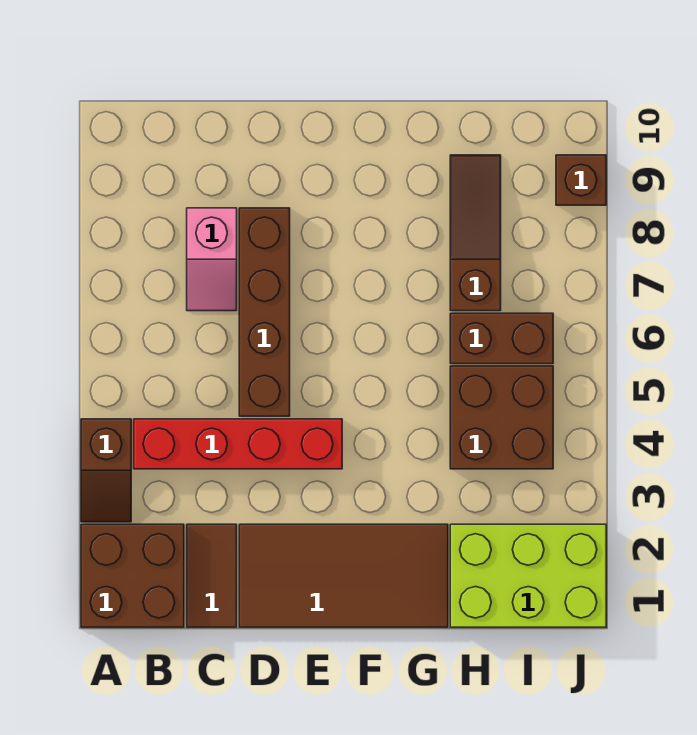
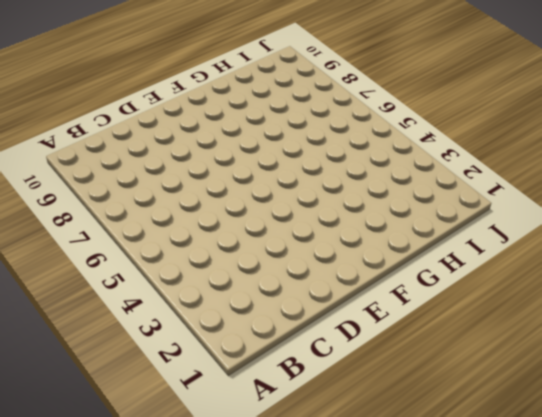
none -> brown 2x2 brick [81,524,184,627]
none -> brown 1x2 slope [81,419,131,522]
none -> red 1x4 brick [134,419,342,469]

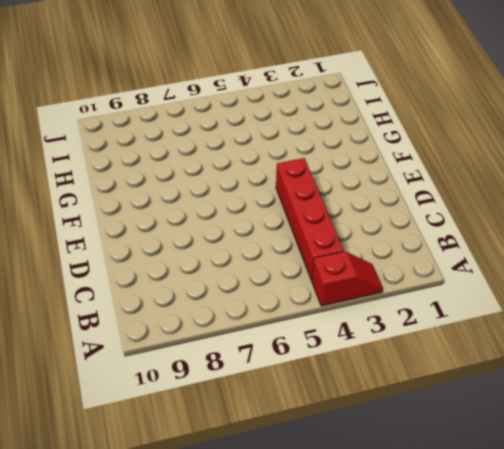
red 1x2 slope [312,251,383,306] -> brown 1x2 slope [81,419,131,522]
none -> brown 2x2 brick [81,524,184,627]
none -> brown 1x2 tile [187,524,237,627]
none -> pink 1x2 slope [187,208,237,311]

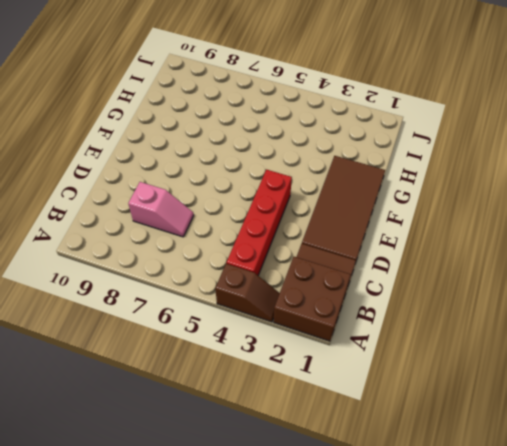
none -> brown 1x4 brick [239,208,290,416]
none -> lime 2x3 brick [450,524,606,627]
none -> brown 2x2 brick [450,366,553,469]

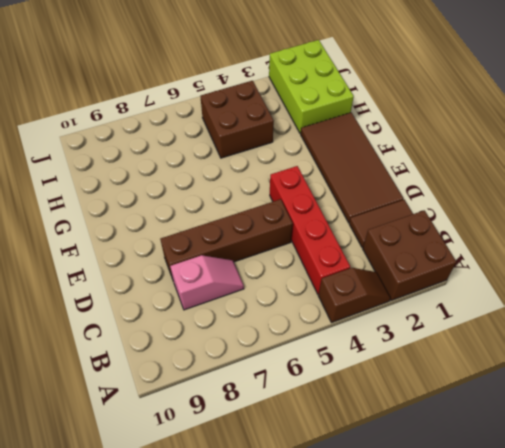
none -> brown 1x2 brick [450,313,553,364]
none -> brown 1x3 slope [450,155,501,311]
none -> brown 1x1 brick [556,155,606,205]

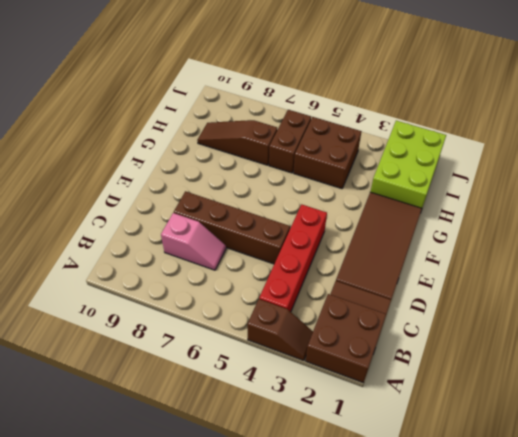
none -> brown 1x1 brick [556,155,606,205]

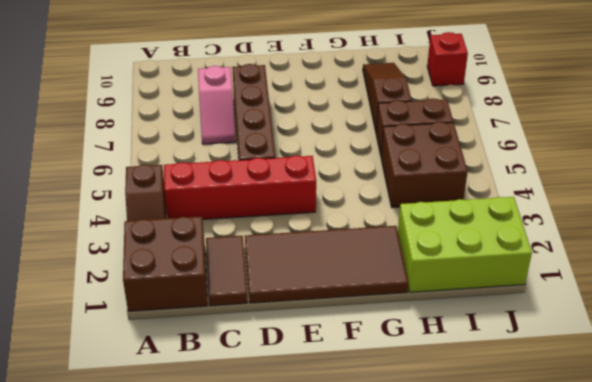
red 1x1 brick [427,32,468,86] -> brown 1x1 brick [556,155,606,205]

